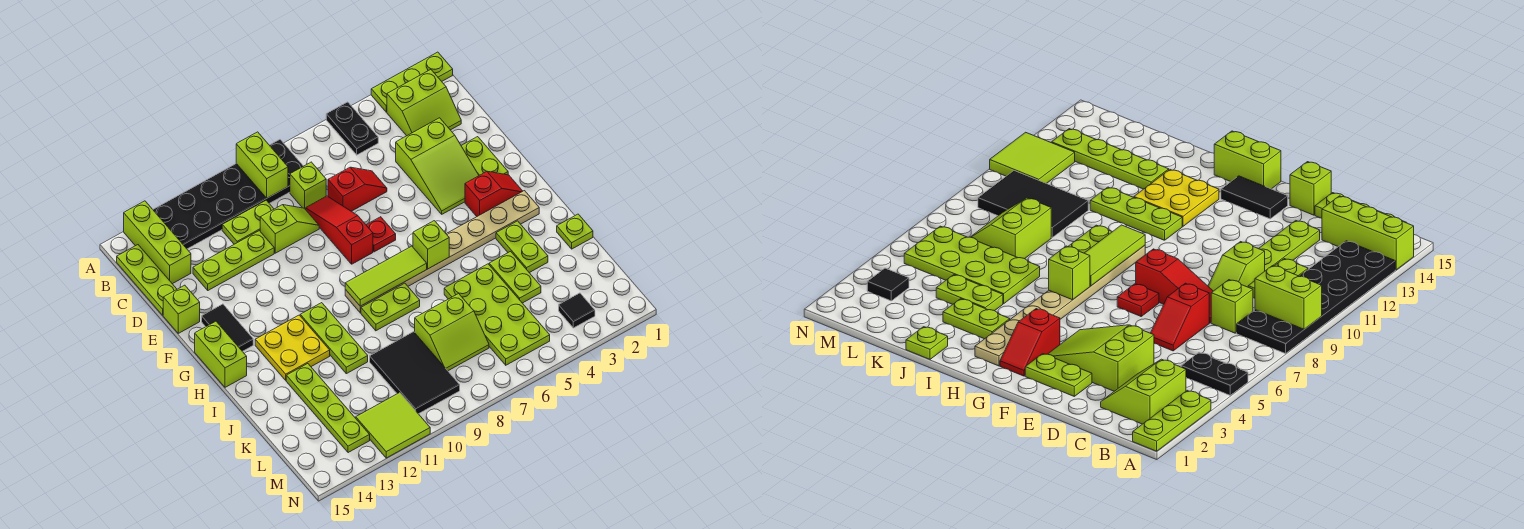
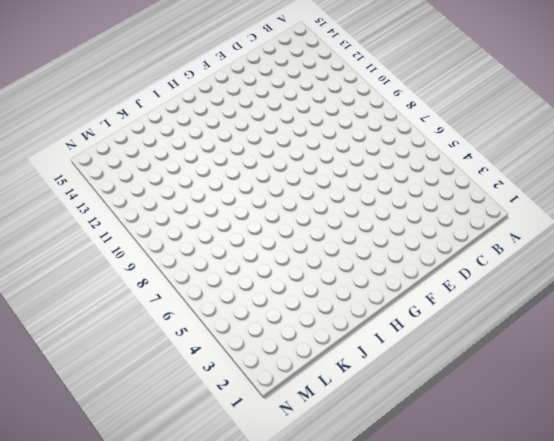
none -> lime 1x3 plate [371,52,453,112]
none -> black 1x2 plate [326,102,378,155]
none -> black 2x6 plate [153,140,303,249]
none -> lime 1x3 brick [124,201,191,284]

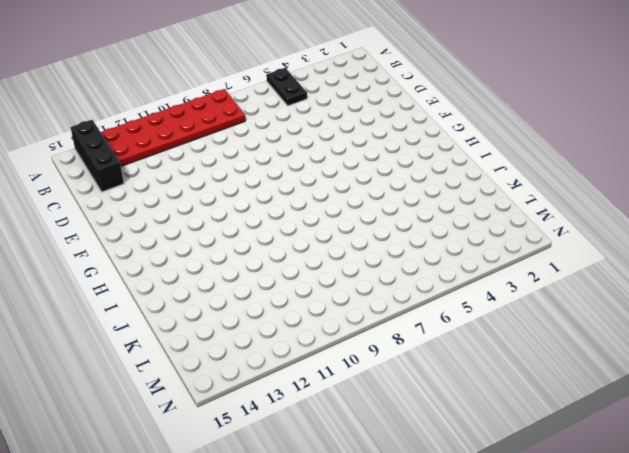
red 2x6 plate [101,89,245,166] -> black 2x6 plate [153,140,303,249]
black 1x3 brick [71,120,124,192] -> lime 1x3 brick [124,201,191,284]
none -> lime 1x3 plate [371,52,453,112]
none -> lime 2x2 slope [387,70,461,136]
none -> lime 1x3 plate [117,245,177,315]
none -> lime 1x1 brick [290,162,326,210]

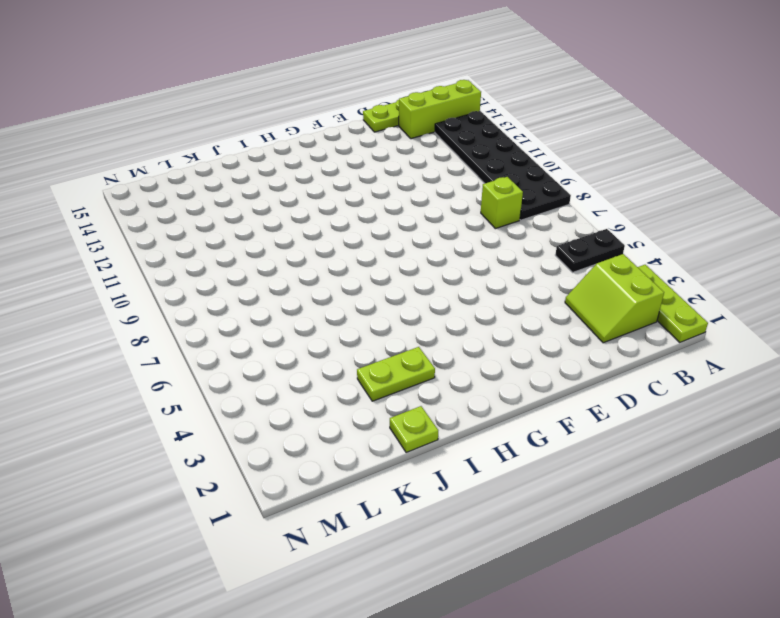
none -> lime 1x2 plate [222,200,274,244]
none -> lime 2x3 slope [396,118,479,214]
none -> red 1x2 slope [328,167,387,211]
none -> red 1x3 slope [306,196,373,264]

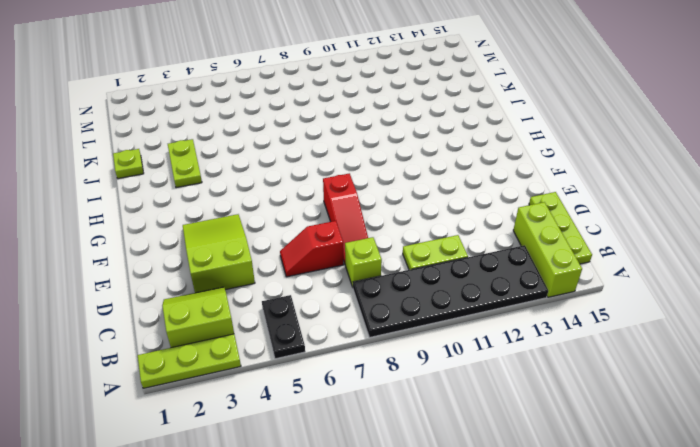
none -> lime 1x2 slope [260,205,319,253]
none -> lime 1x3 plate [193,231,274,290]
none -> lime 1x2 plate [461,137,508,175]
none -> lime 1x1 brick [163,285,200,333]

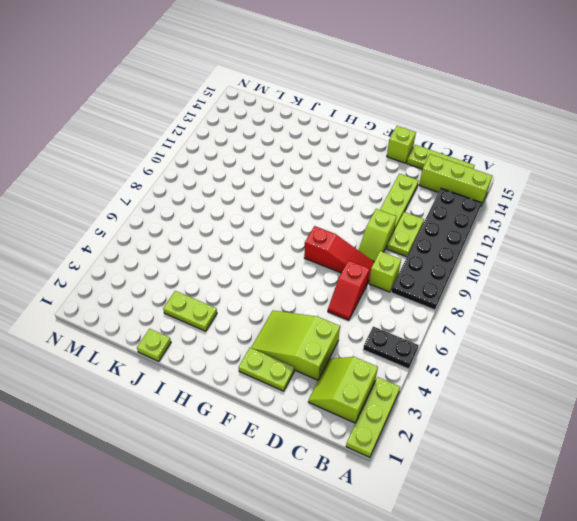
none -> red 1x1 plate [366,217,396,252]
none -> black 1x2 tile [202,304,253,351]
none -> red 1x2 slope [465,171,523,216]
none -> lime 1x2 brick [195,321,247,387]

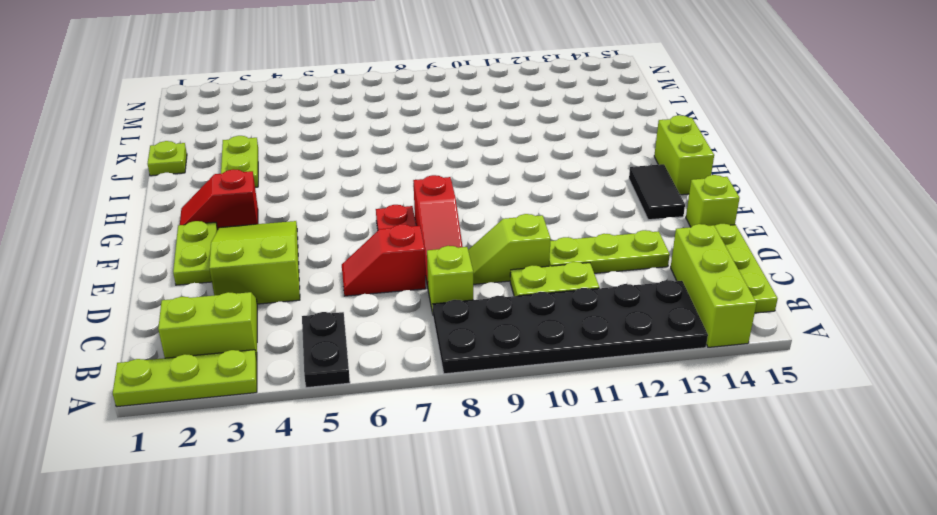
none -> tan 1x8 plate [345,191,539,313]
none -> lime 1x3 plate [300,303,368,374]
none -> yellow 2x2 plate [255,315,330,380]
none -> lime 1x2 plate [361,283,420,331]

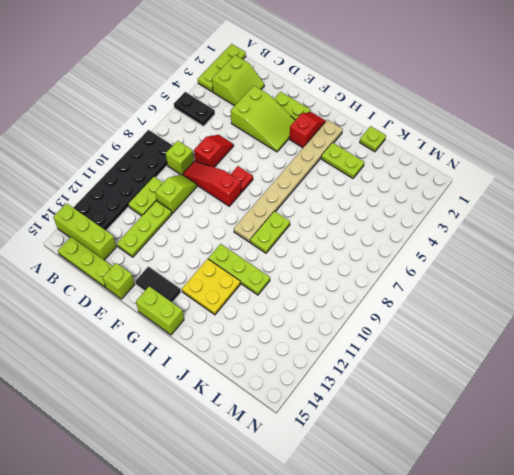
none -> lime 1x2 plate [489,251,541,303]
none -> lime 2x4 plate [444,264,550,365]
none -> lime 1x4 plate [286,364,370,453]
none -> lime 2x2 slope [415,294,489,371]

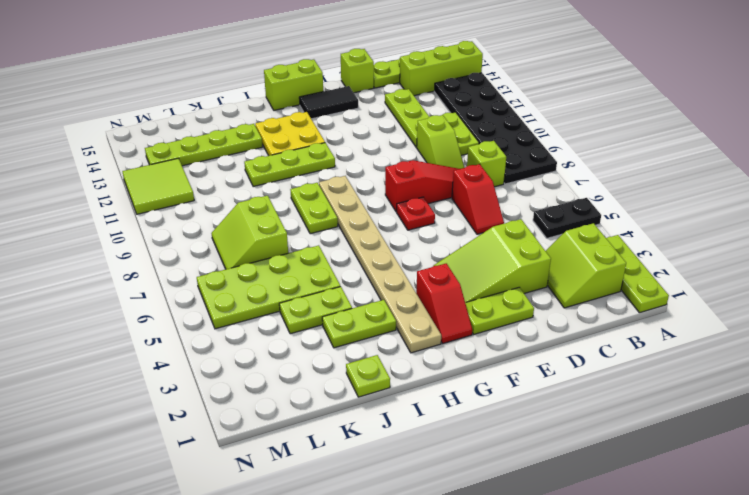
none -> black 2x3 tile [370,332,460,414]
none -> black 1x1 tile [559,293,595,328]
none -> lime 1x2 brick [236,132,288,198]
none -> lime 1x1 brick [413,221,449,269]

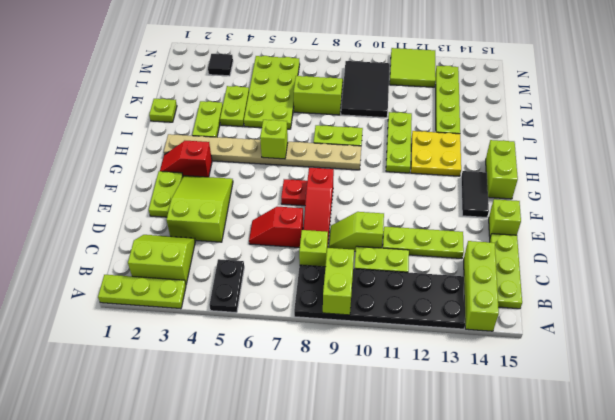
none -> lime 1x3 tile [345,246,427,306]

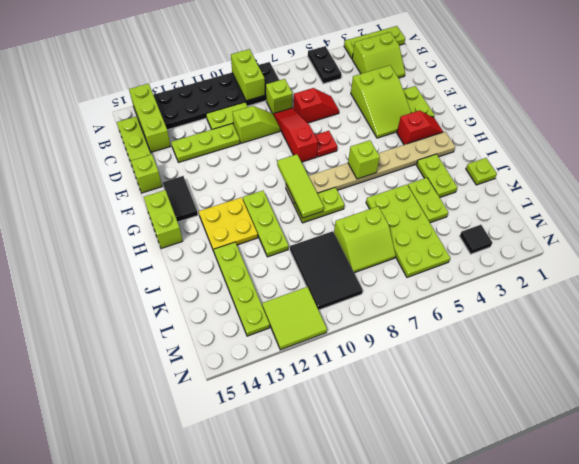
lime 1x3 tile [277,154,324,218] -> lime 1x3 tile turned to [345,246,427,306]

